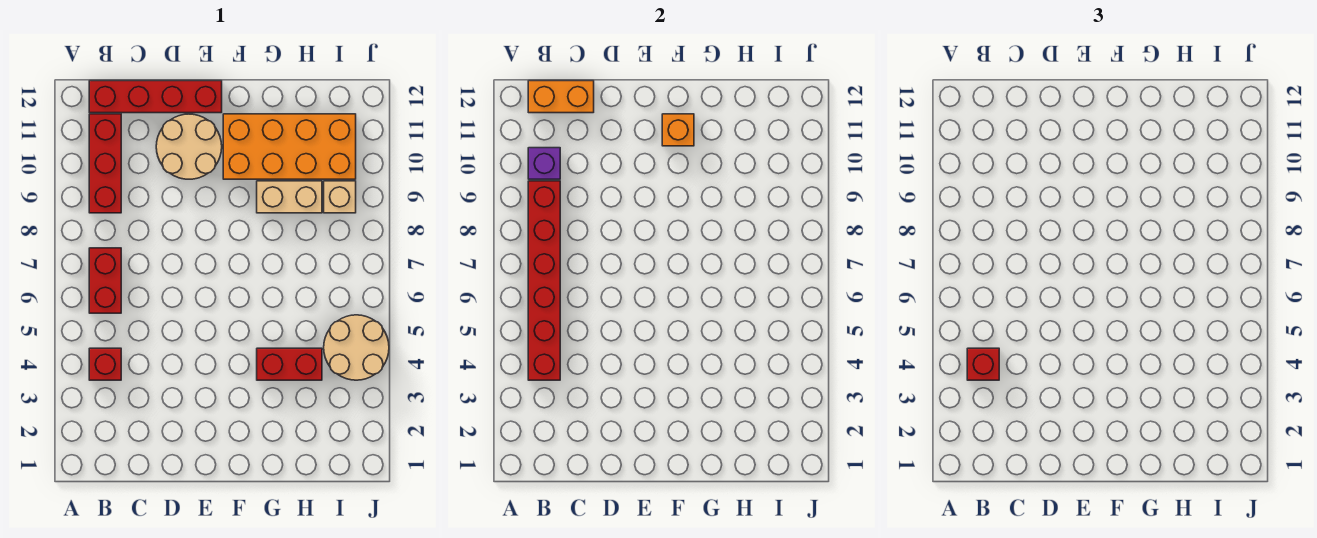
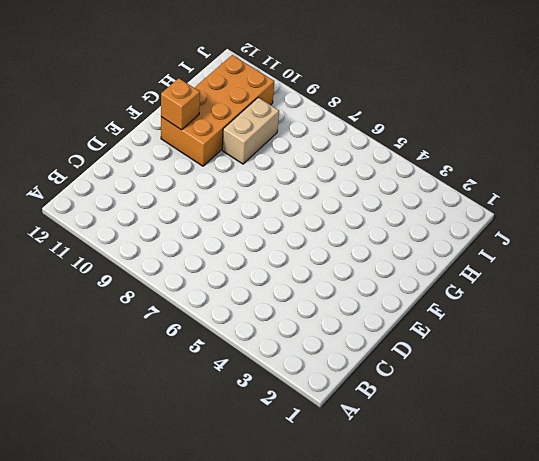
none -> red 1x1 brick [89,348,121,380]
none -> red 1x2 brick [89,248,121,313]
none -> red 1x3 brick [89,114,121,213]

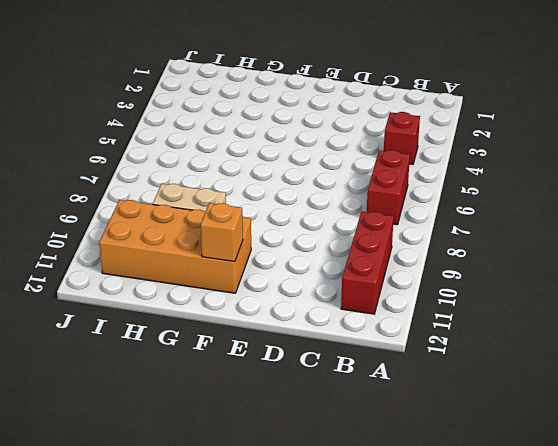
none -> red 1x4 brick [89,81,222,113]
none -> tan 2x2 round brick [156,114,222,179]
none -> red 1x2 brick [257,348,322,380]

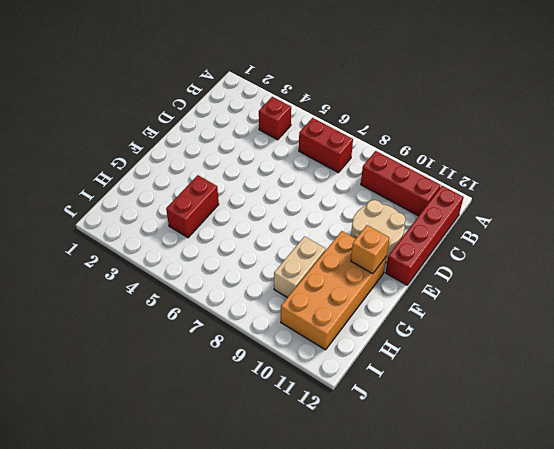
none -> tan 2x2 round brick [324,315,389,380]
none -> tan 1x1 brick [324,181,356,213]
none -> red 1x6 brick [528,181,560,380]

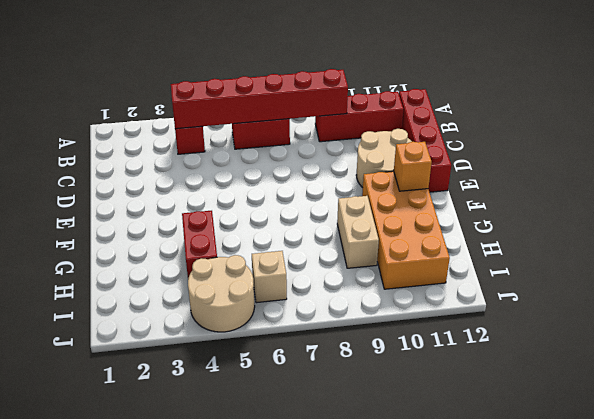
tan 1x1 brick [252,251,287,303] -> tan 1x1 brick moved to [324,181,356,213]
none -> purple 1x1 brick [528,148,560,179]
none -> orange 1x2 brick [528,81,594,113]
none -> red 1x1 brick [967,348,999,380]

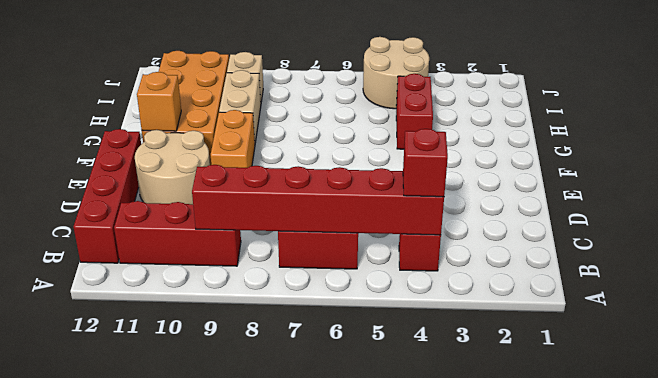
orange 1x2 brick [211,110,255,168] -> orange 1x2 brick moved to [528,81,594,113]
none -> purple 1x1 brick [528,148,560,179]

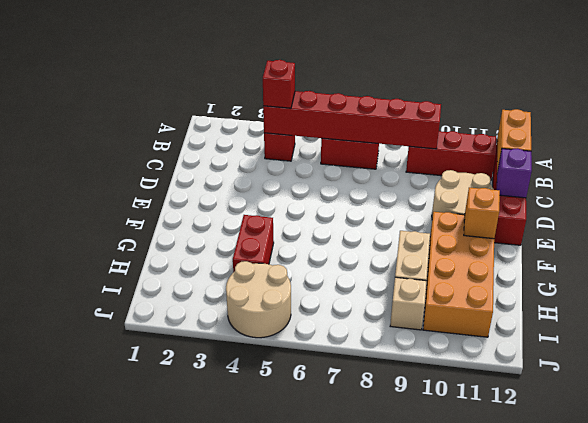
purple 1x1 brick [497,148,532,198] -> purple 1x1 brick moved to [528,148,560,179]

